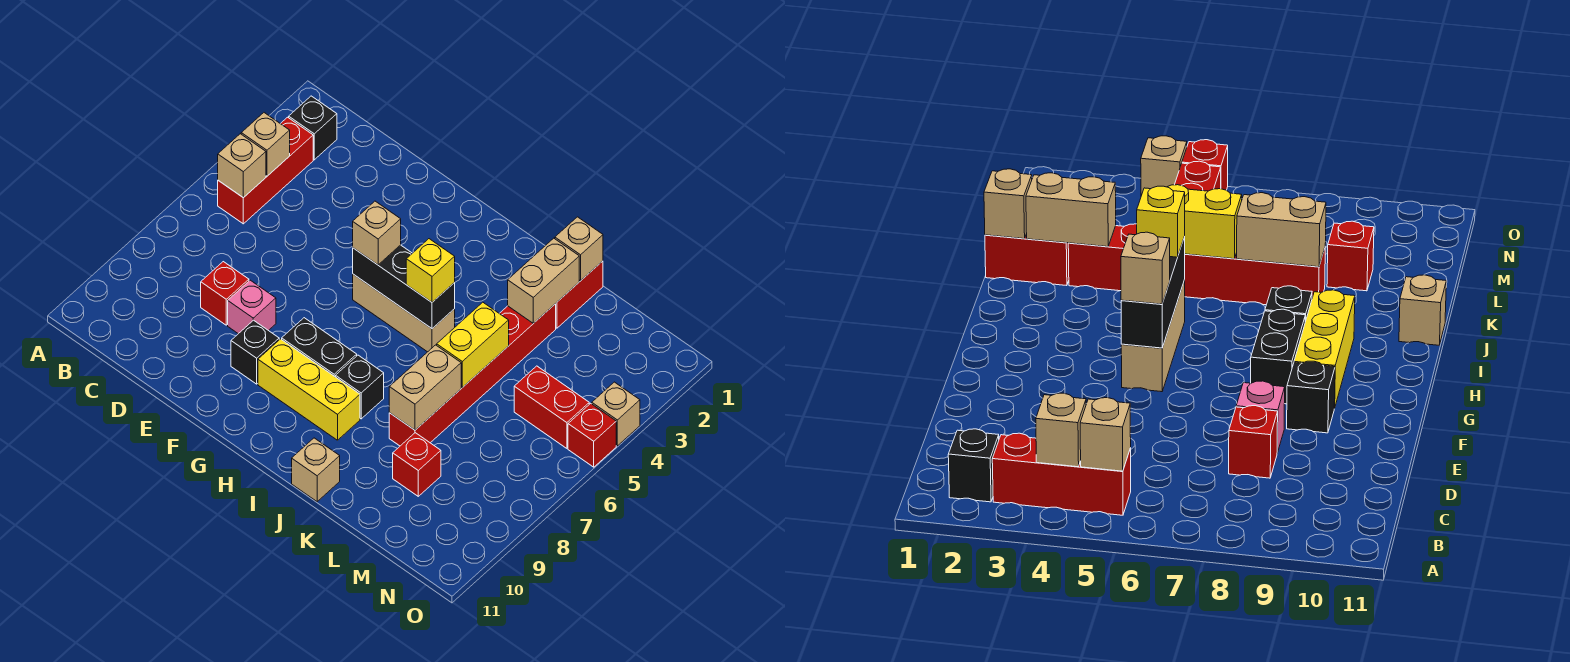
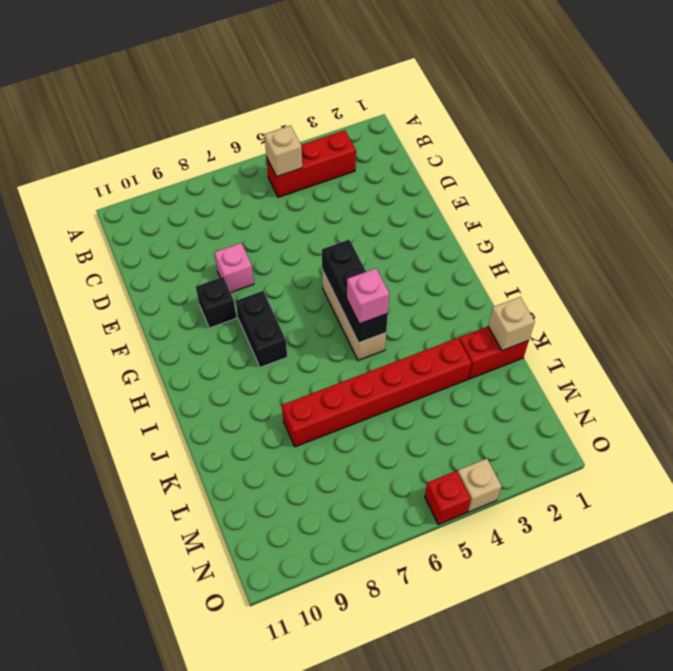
pink 1x1 brick [347,268,389,324] -> yellow 1x1 brick [406,239,455,302]
none -> black 1x1 brick [289,96,337,160]
none -> red 1x1 brick [201,262,249,325]
none -> yellow 1x3 brick [258,339,360,440]

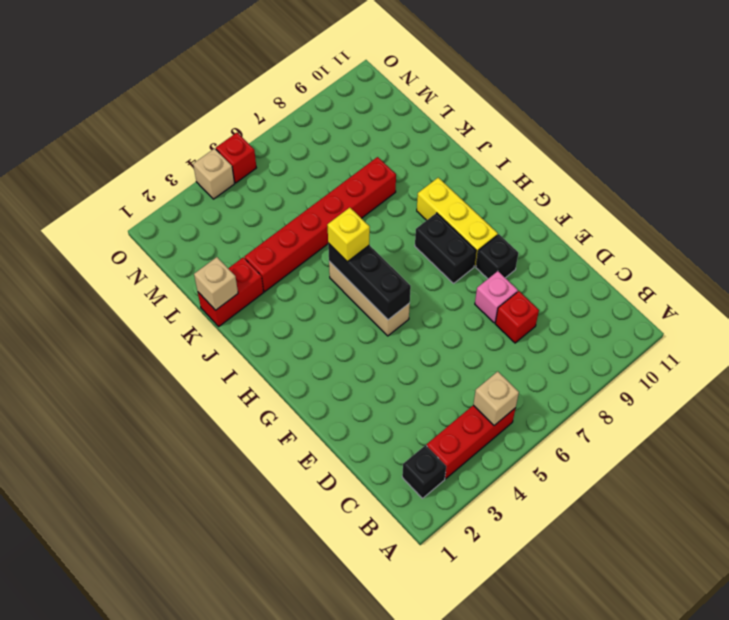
none -> black 1x1 brick [336,355,384,419]
none -> tan 1x1 brick [292,438,340,502]
none -> red 1x1 brick [393,433,441,496]

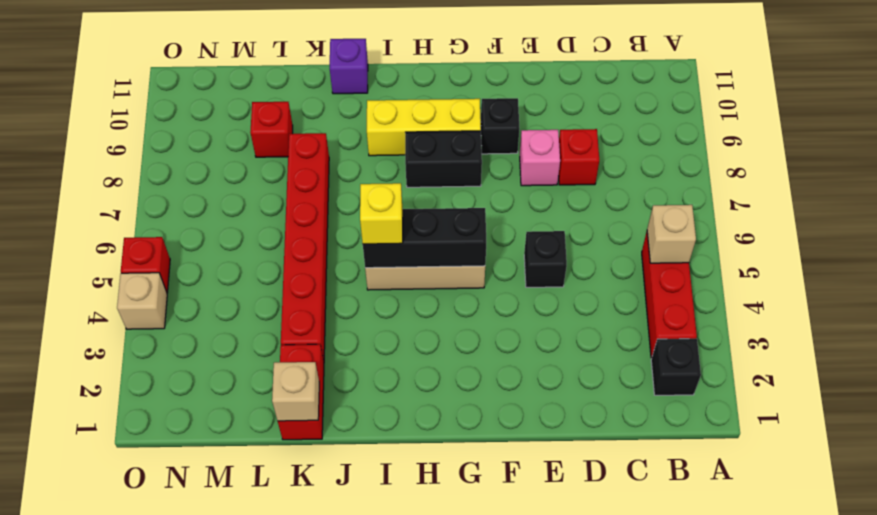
black 1x1 brick [524,231,567,287] -> black 1x1 brick moved to [336,355,384,419]
purple 1x1 brick [330,39,368,94] -> tan 1x1 brick [292,438,340,502]
none -> red 1x2 brick [514,366,589,448]
none -> tan 1x1 brick [241,113,290,176]
none -> tan 1x2 brick [508,238,579,323]

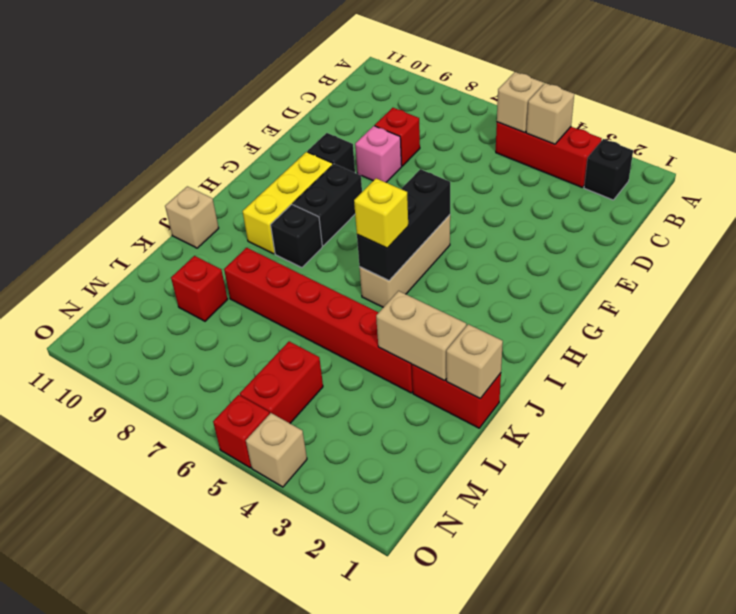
none -> yellow 1x2 brick [437,302,509,388]
none -> tan 1x2 brick [389,345,461,430]
none -> tan 1x1 brick [353,201,401,265]

